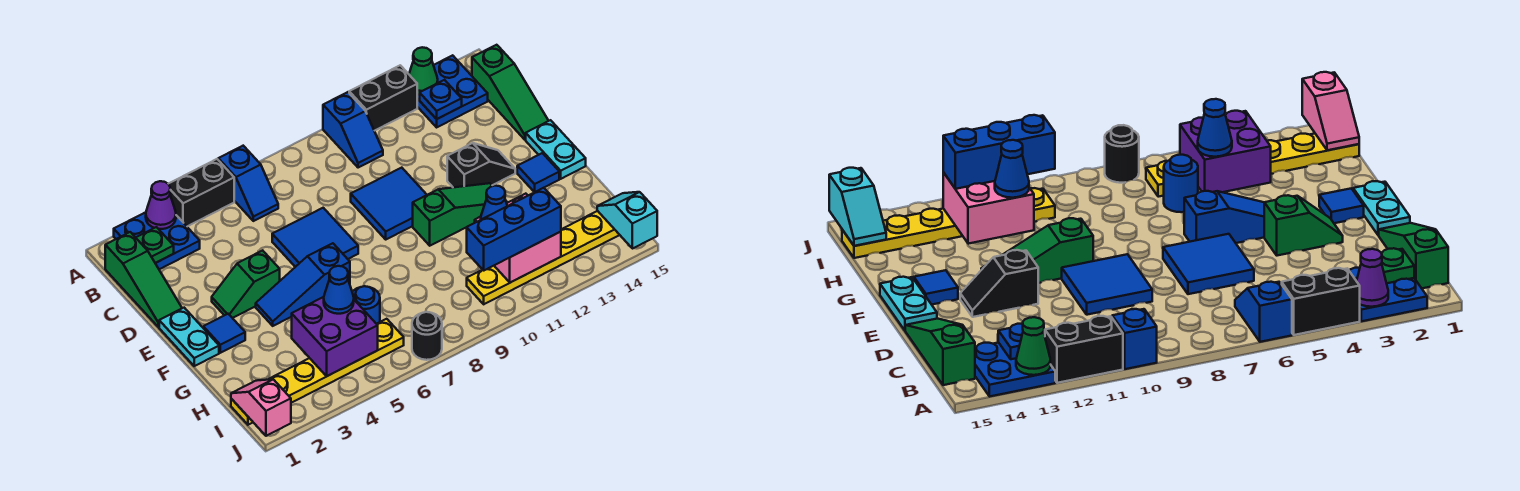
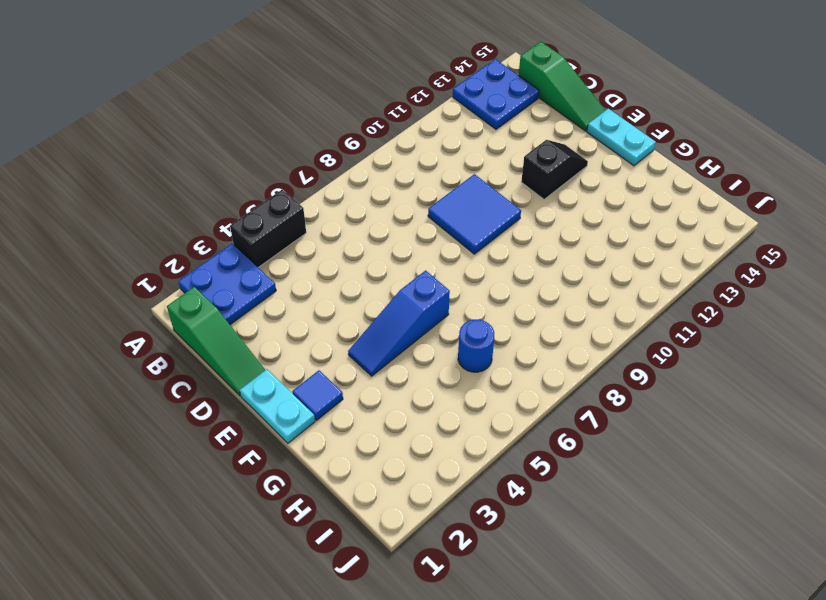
none -> blue 1x2 slope [218,146,278,221]
none -> blue 1x2 slope [323,92,383,168]
none -> black 1x2 brick [349,65,417,131]
none -> blue 2x2 tile [272,208,358,267]

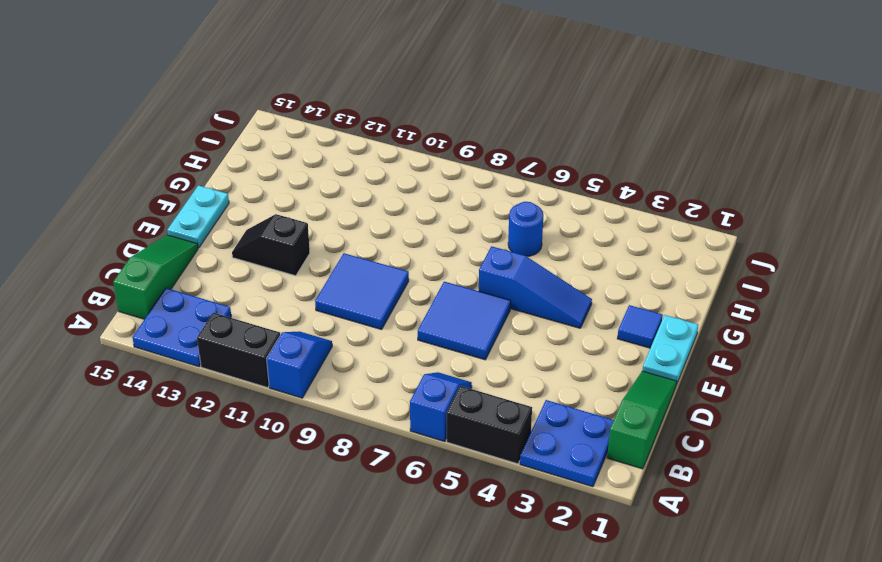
none -> green 1x2 slope [212,250,280,318]
none -> green 1x3 slope [413,183,507,246]
none -> blue 1x1 tile [517,153,559,192]
none -> yellow 1x6 plate [231,319,404,425]

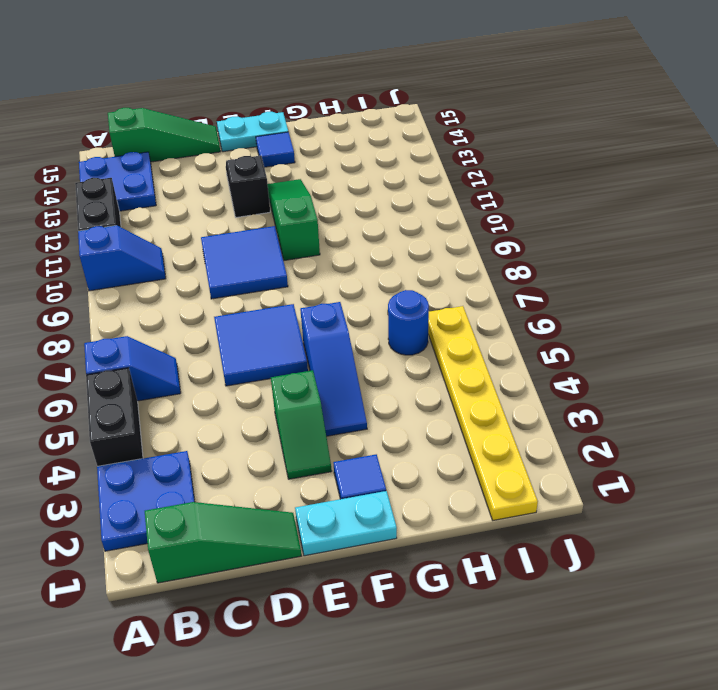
none -> yellow 1x6 plate [467,211,619,304]
none -> black 1x1 round brick [412,312,442,360]
none -> purple 1x1 cone [146,181,176,229]
none -> green 1x1 cone [409,47,438,95]

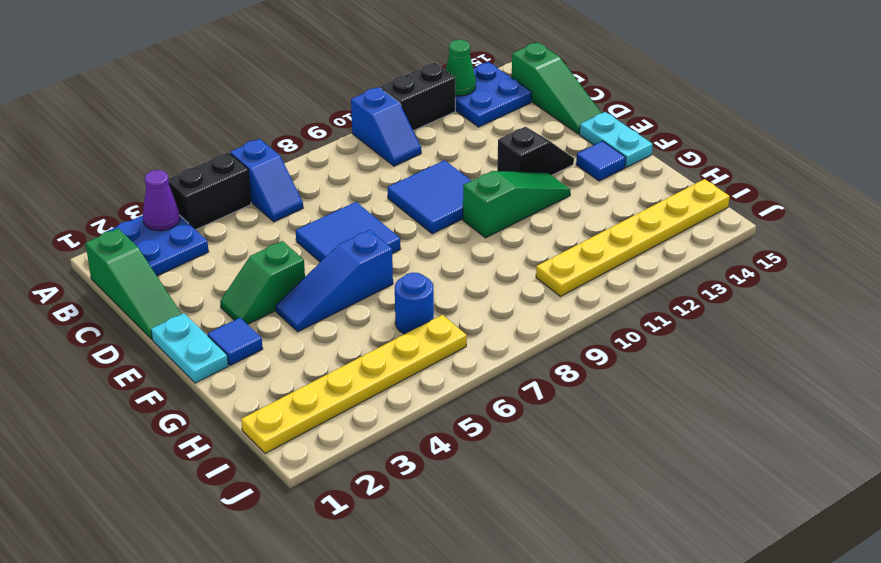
none -> black 1x1 round brick [412,312,442,360]
none -> green 1x1 plate [136,227,174,263]
none -> blue 1x1 plate [420,80,462,119]
none -> purple 2x2 brick [292,297,378,376]

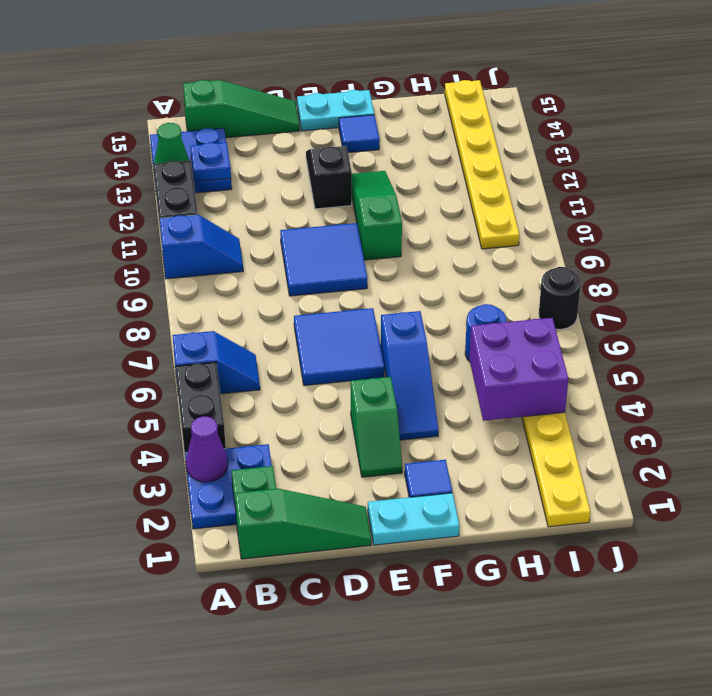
none -> pink 2x2 brick [475,194,561,283]
none -> pink 1x2 slope [231,379,291,436]
none -> cyan 1x2 slope [597,192,657,249]
none -> blue 1x1 cone [324,266,354,314]

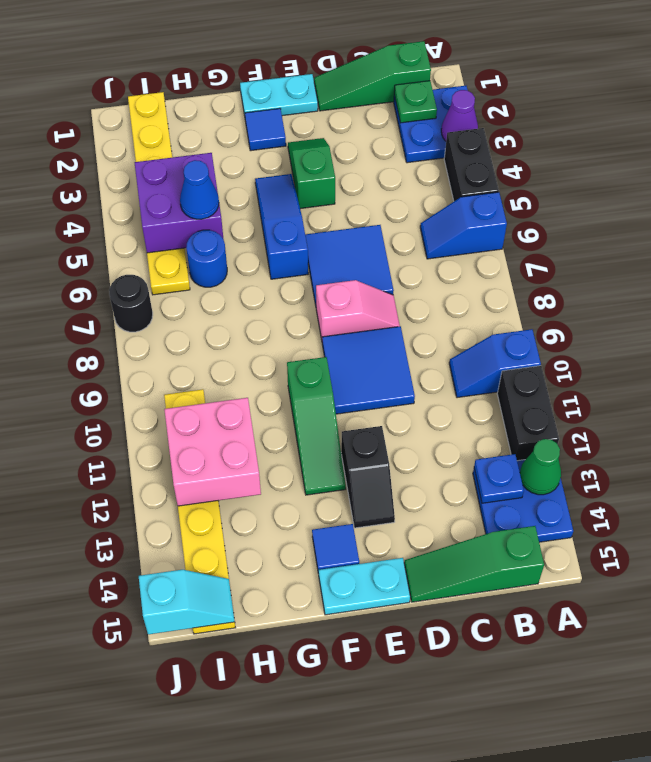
pink 1x2 slope [316,280,400,340] -> pink 1x2 slope moved to [231,379,291,436]
none -> blue 1x1 cone [481,186,507,219]
none -> blue 1x3 brick [467,188,561,270]

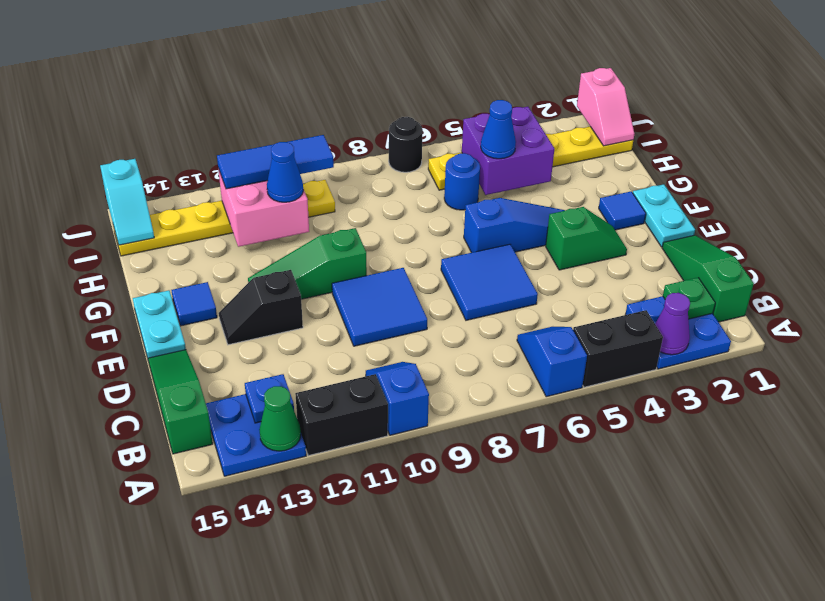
blue 1x3 tile [217,135,334,189] -> blue 1x3 brick [467,188,561,270]

